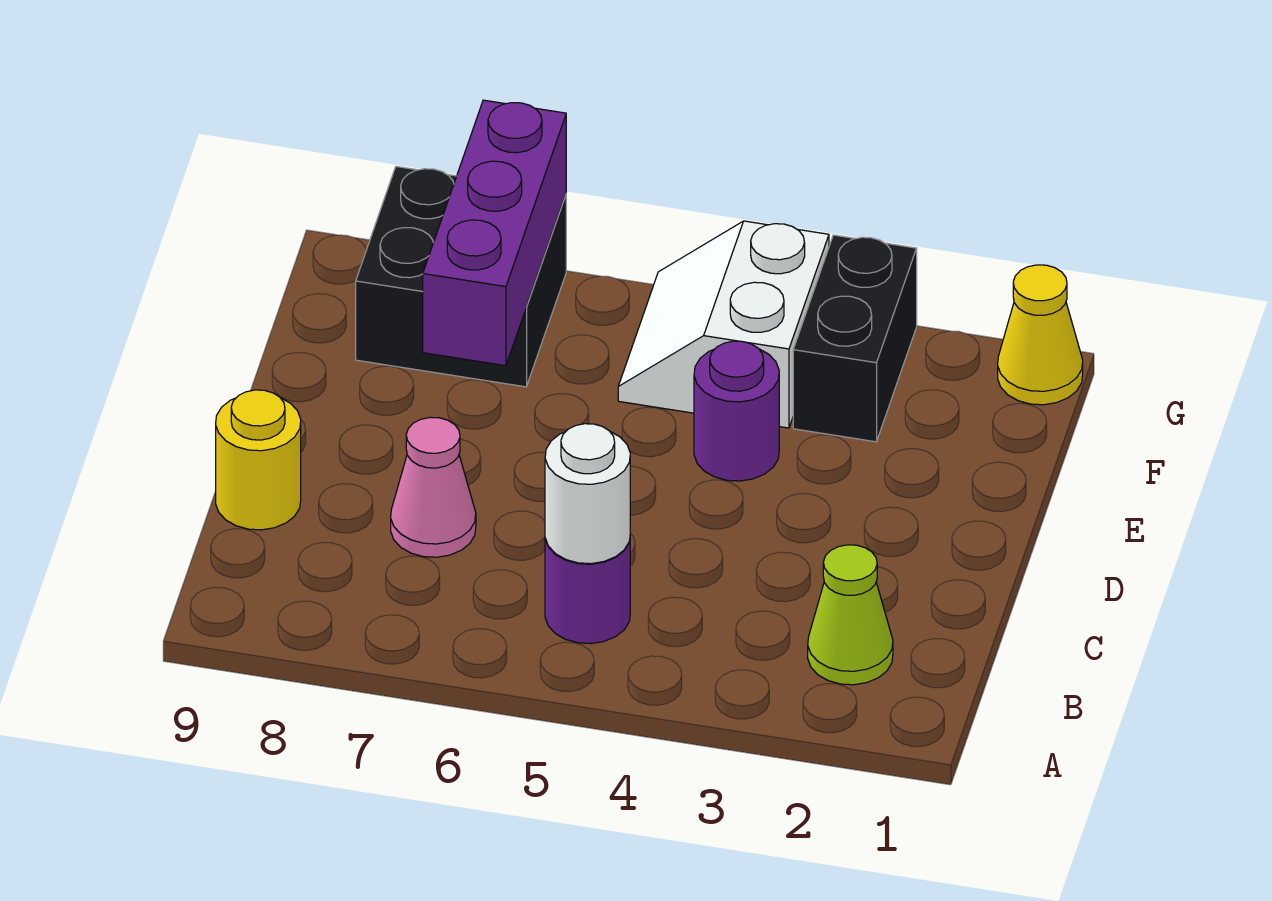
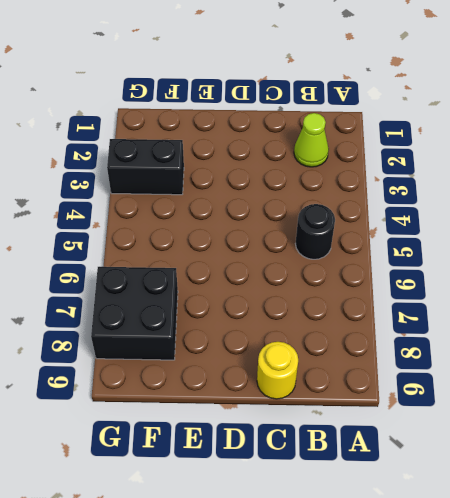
black 1x1 round brick [295,204,335,259] -> purple 1x1 round brick [545,539,630,644]
none -> pink 1x1 cone [391,417,476,557]
none -> purple 1x1 round brick [694,341,779,481]

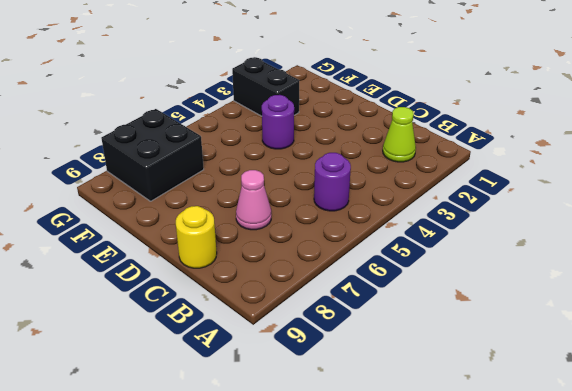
none -> white 2x2 slope [618,221,829,428]
none -> yellow 1x1 cone [998,265,1083,405]

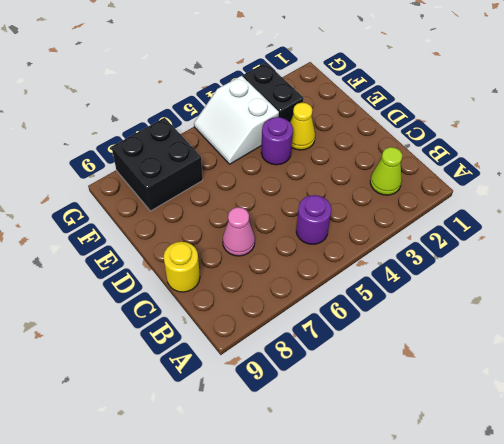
yellow 1x1 cone [290,103,315,150] -> yellow 1x1 cone moved to [998,265,1083,405]
none -> white 1x1 round brick [545,424,630,564]
none -> purple 1x3 brick [423,100,566,366]

